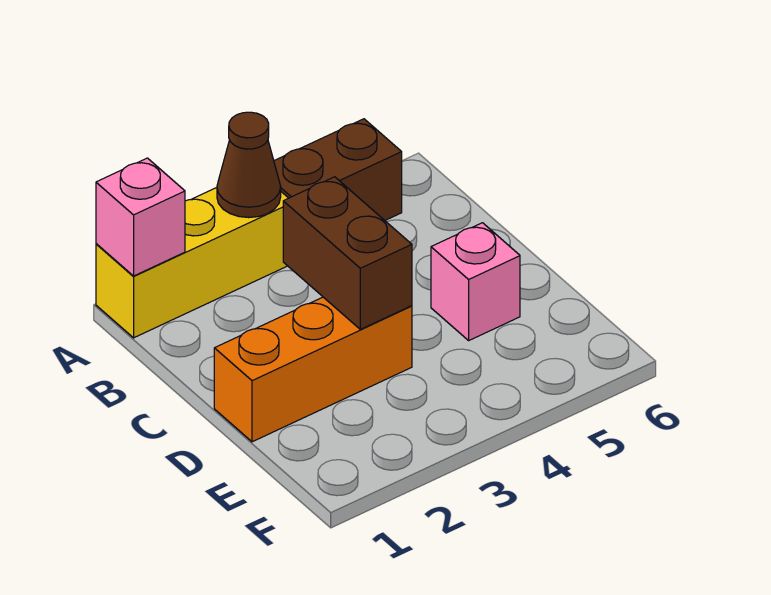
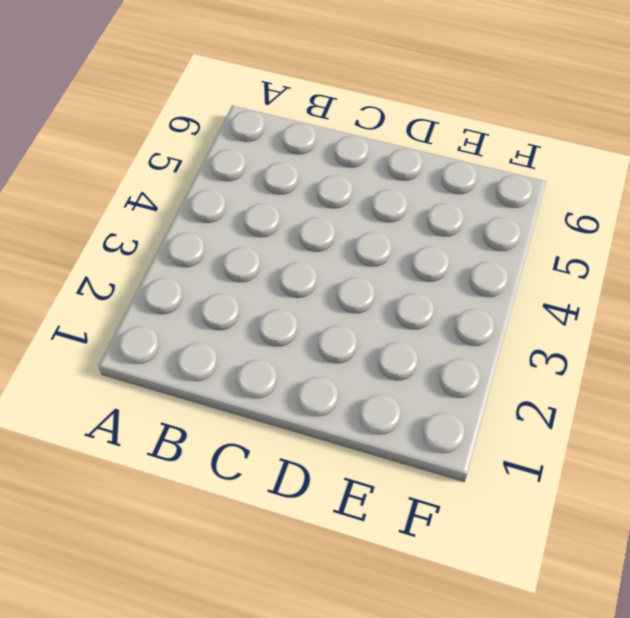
none -> yellow 1x3 brick [96,188,288,338]
none -> brown 1x2 brick [274,119,402,220]

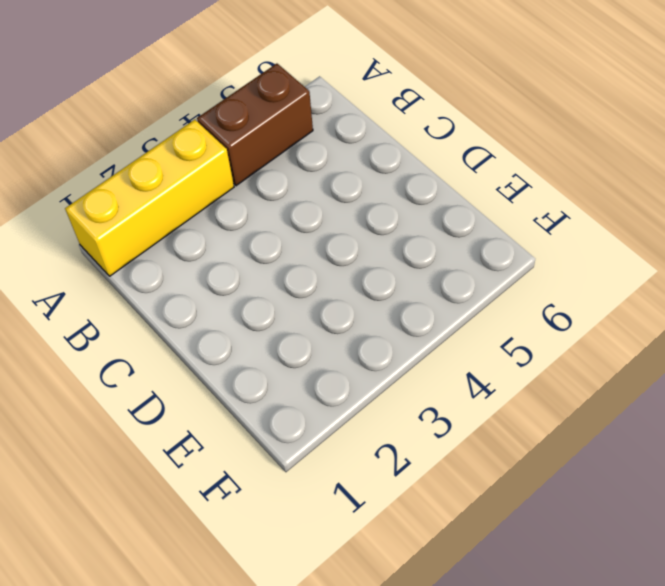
none -> orange 1x3 brick [214,297,412,442]
none -> pink 1x1 brick [431,223,520,340]

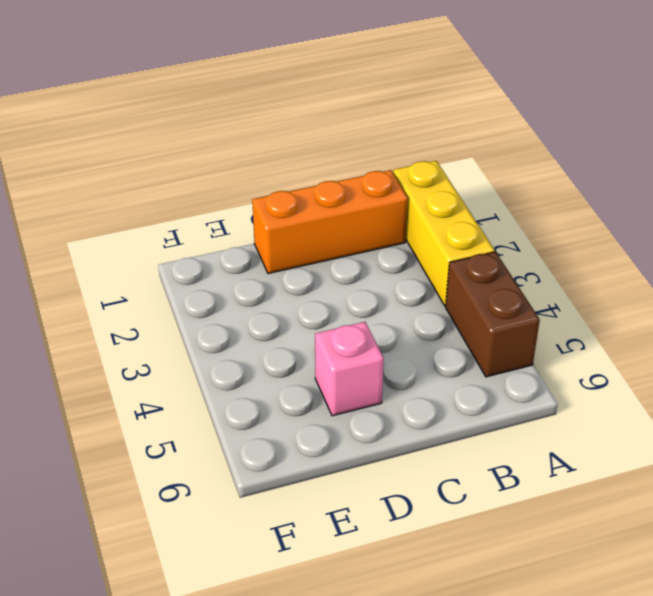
orange 1x3 brick [252,170,408,274] -> orange 1x3 brick turned to [214,297,412,442]
none -> pink 1x1 brick [96,158,185,276]
none -> brown 1x1 cone [217,112,281,218]

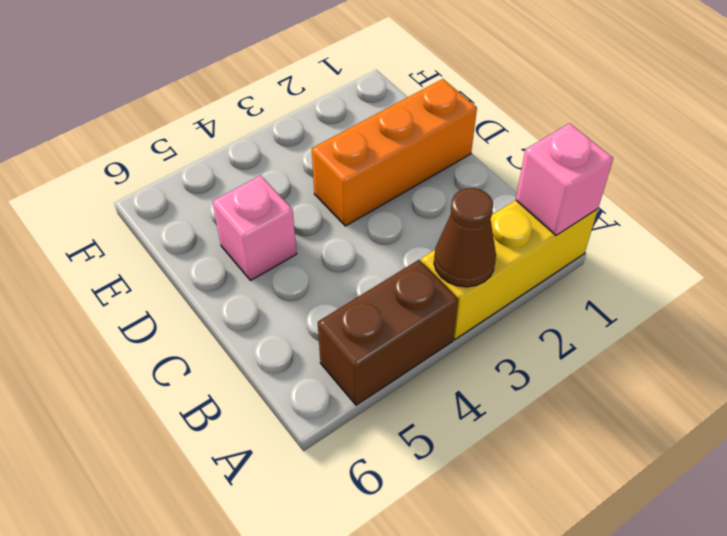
none -> brown 1x2 brick [283,177,412,329]

